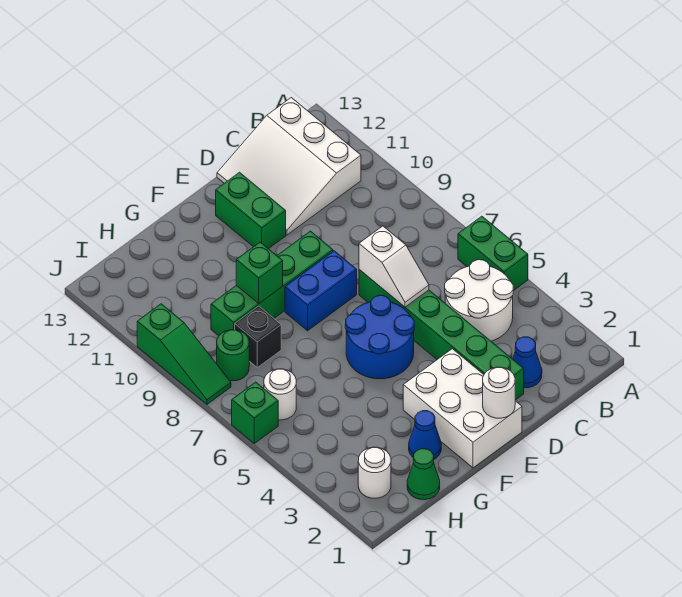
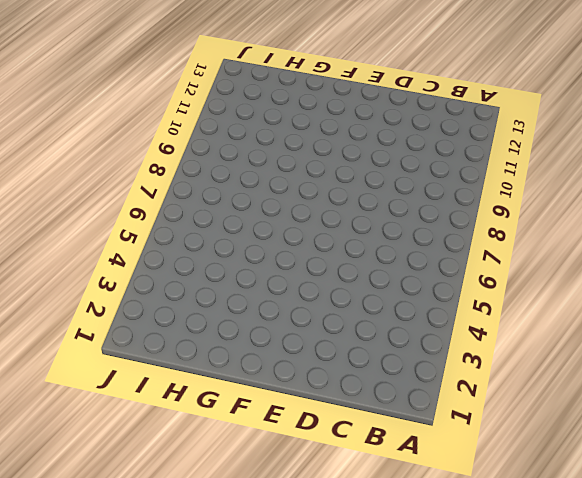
none -> green 1x2 brick [458,216,528,291]
none -> white 2x2 round brick [445,260,513,341]
none -> white 3x3 slope [217,98,361,235]

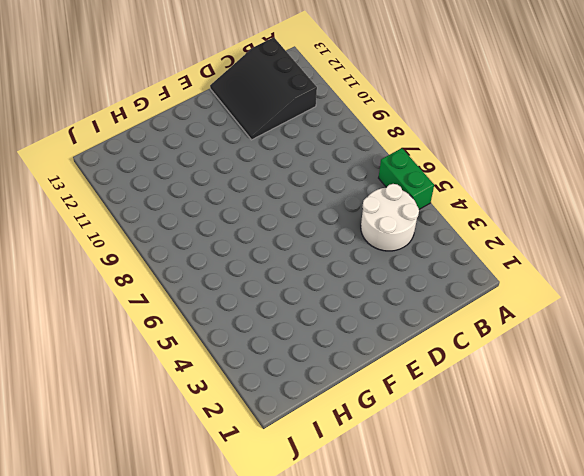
black 3x3 slope [210,37,317,140] -> white 3x3 slope [217,98,361,235]
none -> blue 1x1 cone [513,337,542,388]
none -> green 1x6 brick [359,270,524,400]
none -> white 2x3 brick [403,349,522,468]

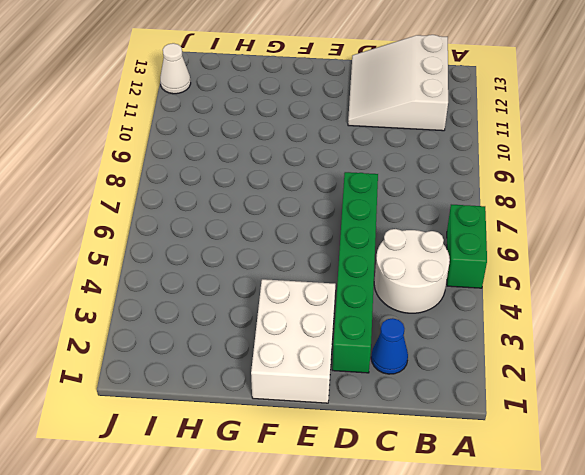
white 1x1 cone [160,43,191,94] -> none
none -> blue 2x2 round brick [345,295,414,379]
none -> blue 1x2 brick [285,251,357,331]
none -> green 1x4 brick [211,231,333,336]

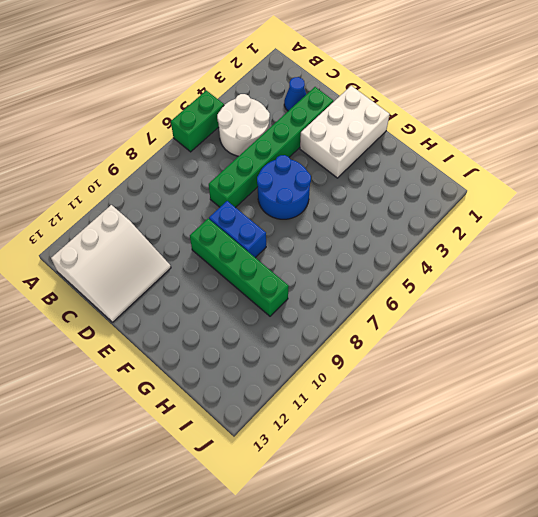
none -> green 1x2 brick [216,172,286,249]
none -> blue 1x1 cone [409,411,441,459]
none -> green 1x1 cone [407,449,440,500]

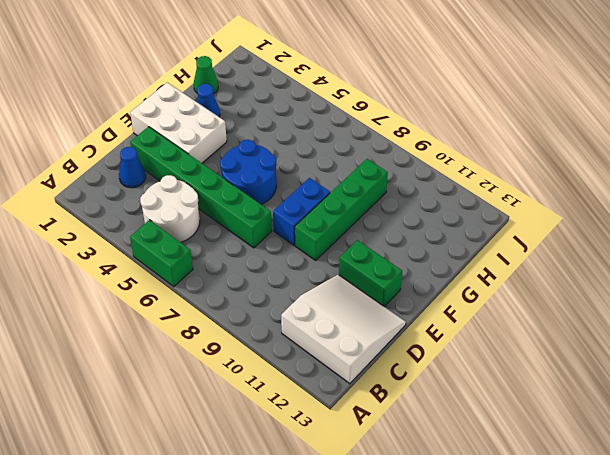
none -> black 1x1 brick [235,306,281,367]
none -> white 1x1 round brick [358,447,391,498]
none -> white 1x1 round brick [264,369,296,420]

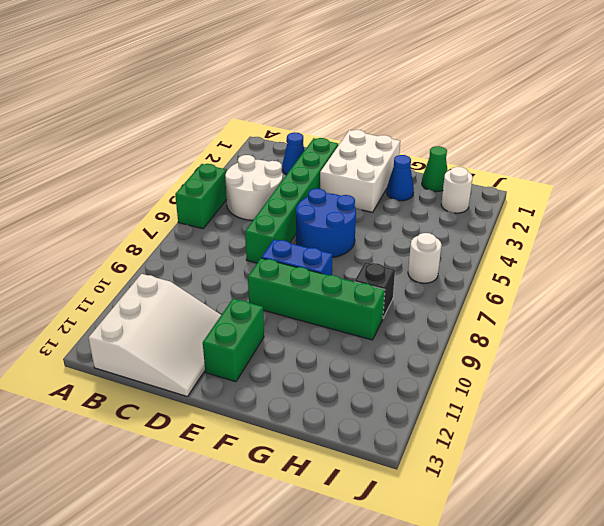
none -> green 1x1 round brick [217,330,249,381]
none -> green 1x1 brick [232,382,278,443]
none -> green 1x3 slope [137,304,231,404]

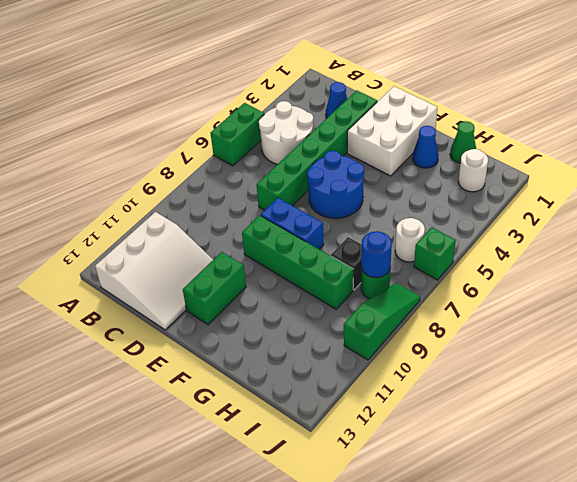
blue 1x1 round brick [361,231,392,278] -> none
none -> white 1x2 slope [359,226,429,307]
none -> white 1x1 round brick [483,367,515,418]
none -> green 1x1 brick [236,242,283,303]

